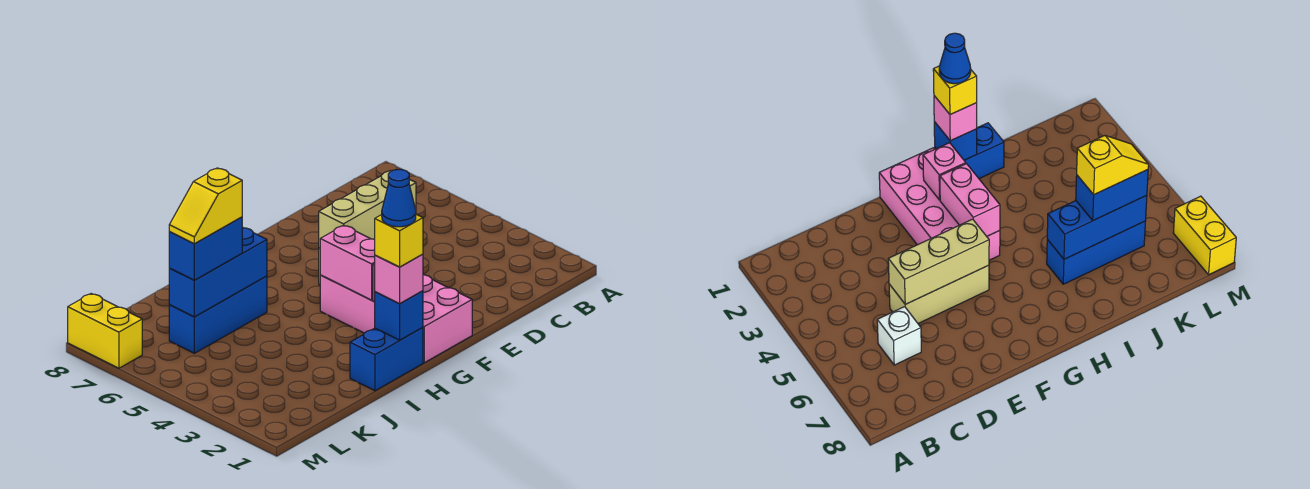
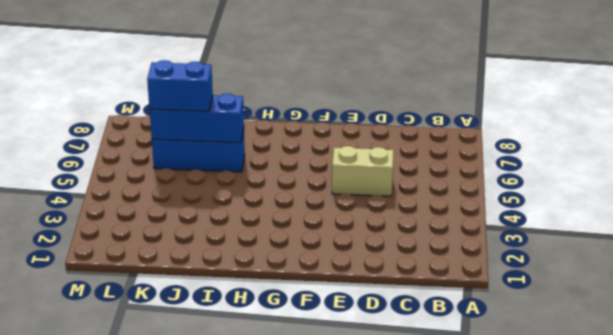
tan 1x2 brick [332,146,394,196] -> tan 1x3 brick [889,265,989,323]
none -> white 1x1 brick [877,307,921,365]
none -> pink 2x4 brick [320,275,472,363]
none -> blue 1x2 brick [350,327,423,391]

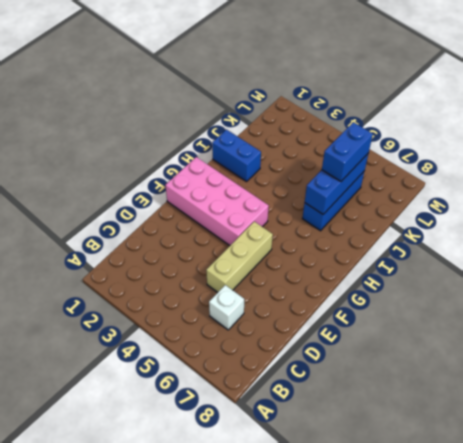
blue 1x2 brick [212,130,261,182] -> blue 1x2 brick turned to [350,327,423,391]
none -> yellow 1x2 brick [68,294,142,368]
none -> tan 1x3 brick [319,170,416,248]
none -> pink 1x1 brick [923,143,966,200]

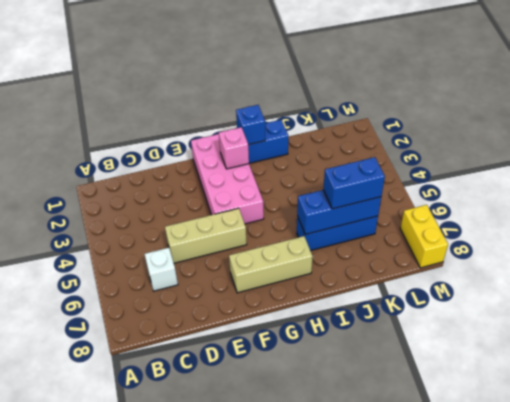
tan 1x3 brick [229,236,313,293] -> tan 1x3 brick moved to [319,170,416,248]
none -> pink 1x2 brick [320,225,375,300]
none -> pink 1x1 brick [375,254,423,304]
none -> yellow 1x1 brick [375,214,423,267]

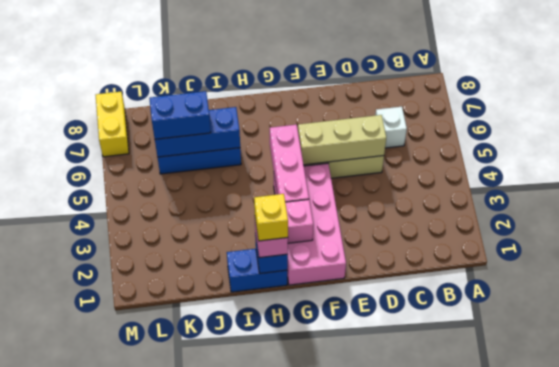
pink 1x3 brick [270,125,309,202] -> pink 1x2 brick [320,225,375,300]
none -> yellow 1x2 slope [169,168,242,244]
none -> blue 1x1 cone [382,169,416,227]

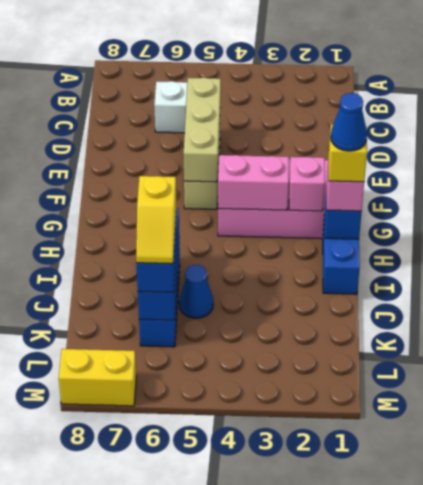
blue 1x1 cone [179,265,213,318] -> none

